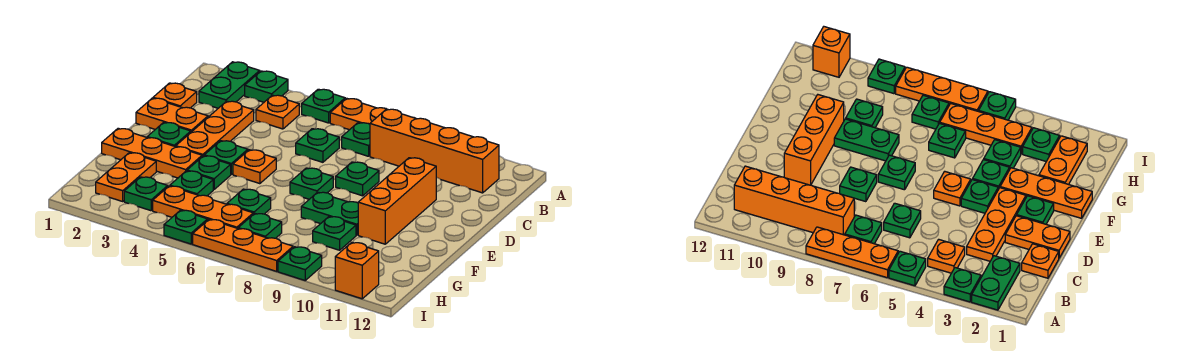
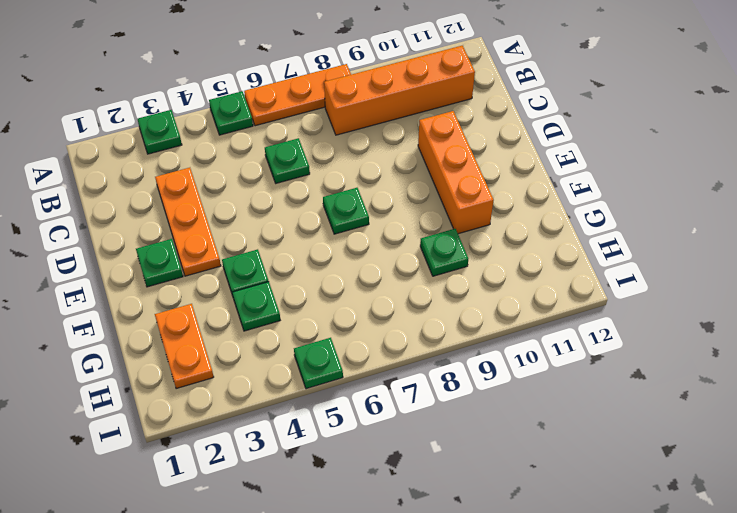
none -> green 1x2 plate [199,62,260,108]
none -> orange 1x1 plate [256,95,299,129]
none -> green 1x1 plate [342,123,370,156]
none -> orange 1x1 plate [153,83,197,108]

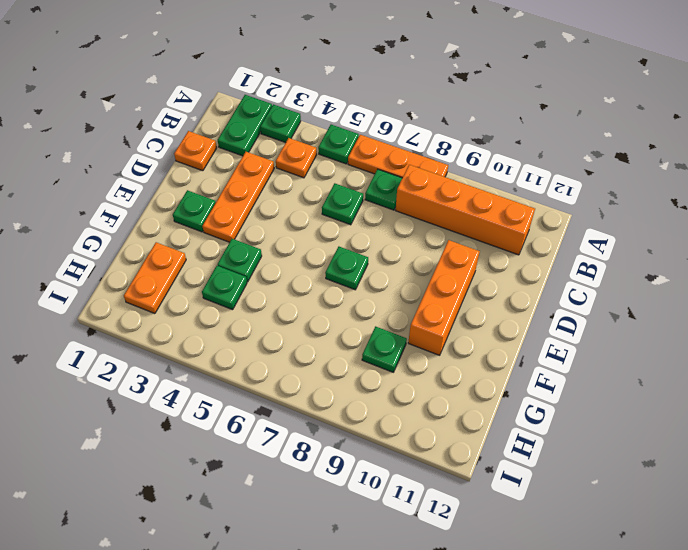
none -> orange 1x2 plate [136,98,208,132]
none -> green 1x1 plate [336,162,379,196]
none -> green 1x1 plate [204,141,248,174]
none -> orange 1x1 plate [233,150,276,184]

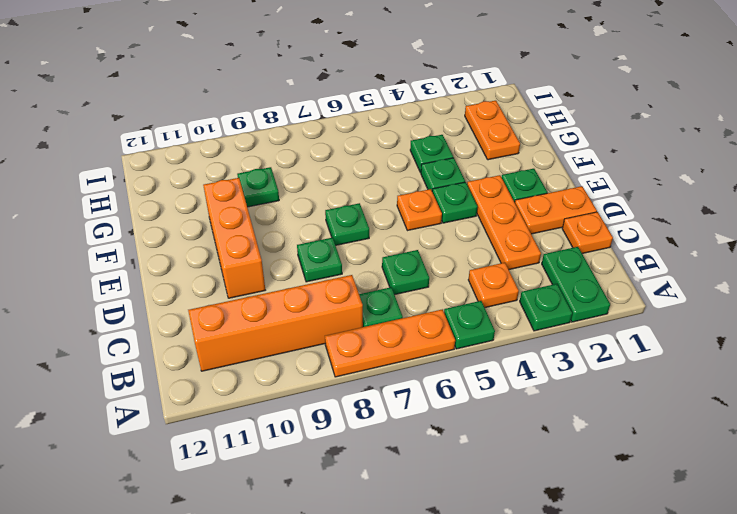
none -> orange 1x3 plate [102,128,202,178]
none -> green 1x2 plate [301,192,358,235]
none -> green 1x1 plate [227,189,271,214]
none -> green 1x1 plate [124,177,168,211]

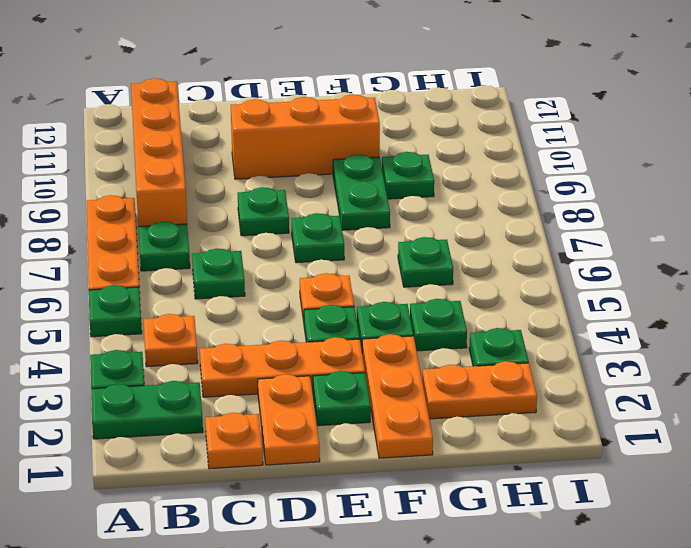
none -> orange 1x3 plate [153,186,253,228]
none -> green 1x1 plate [238,213,282,238]
none -> green 1x1 plate [164,210,208,244]
none -> orange 1x3 plate [193,219,293,271]

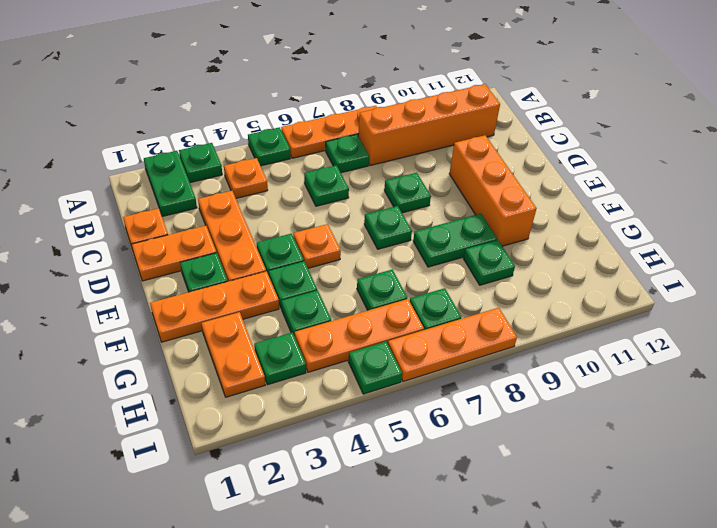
none -> green 1x1 plate [278,247,322,280]
none -> orange 1x1 brick [335,242,379,299]

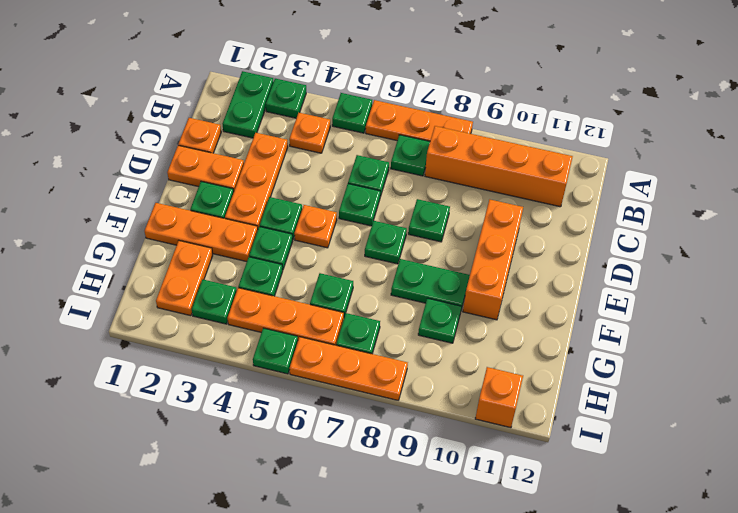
green 1x1 plate [339,184,380,226] -> green 1x1 plate moved to [278,247,322,280]

